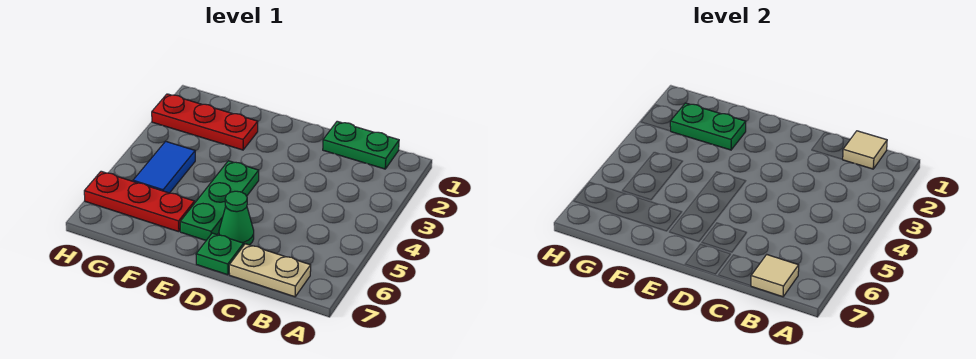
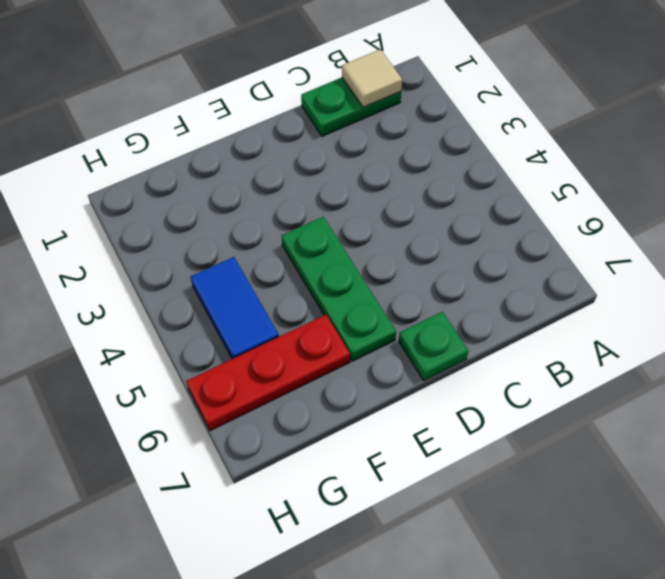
none -> tan 1x2 plate [229,244,311,297]
none -> green 1x1 cone [219,191,254,245]

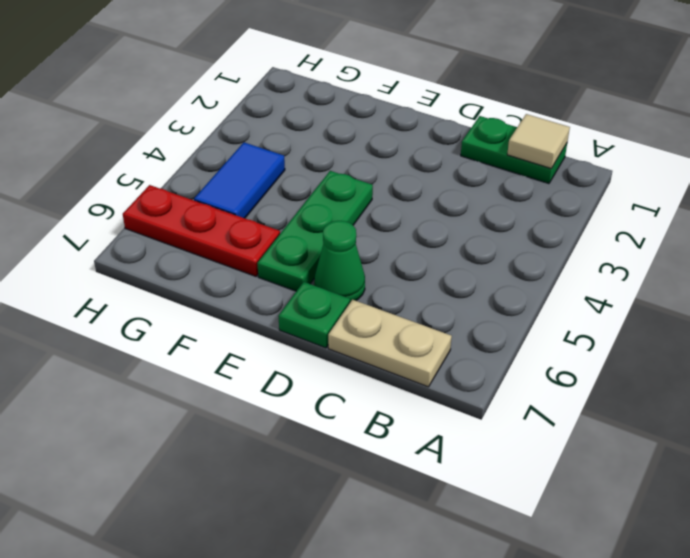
none -> red 1x3 plate [152,94,258,150]
none -> tan 1x1 tile [751,255,799,297]

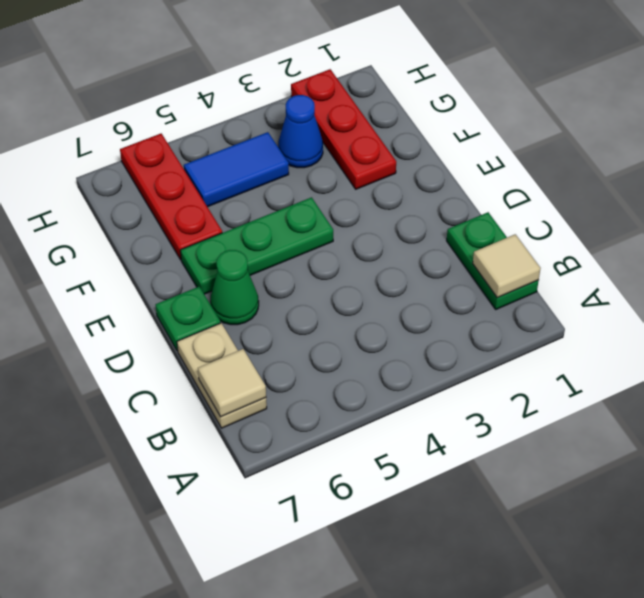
blue 1x1 cone [278,95,323,168] -> none
none -> green 1x2 plate [670,103,746,150]

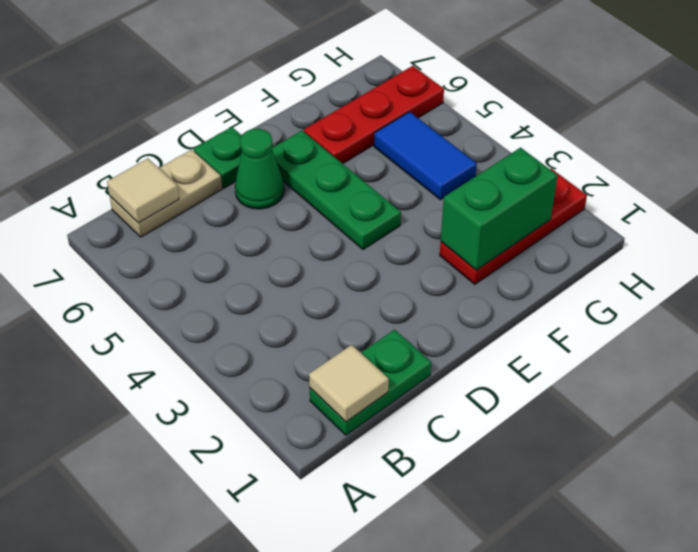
green 1x2 brick [441,148,558,270] -> green 1x2 plate [670,103,746,150]

